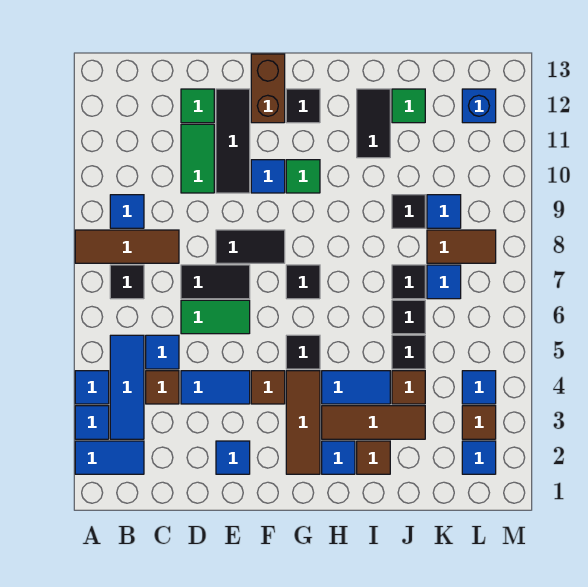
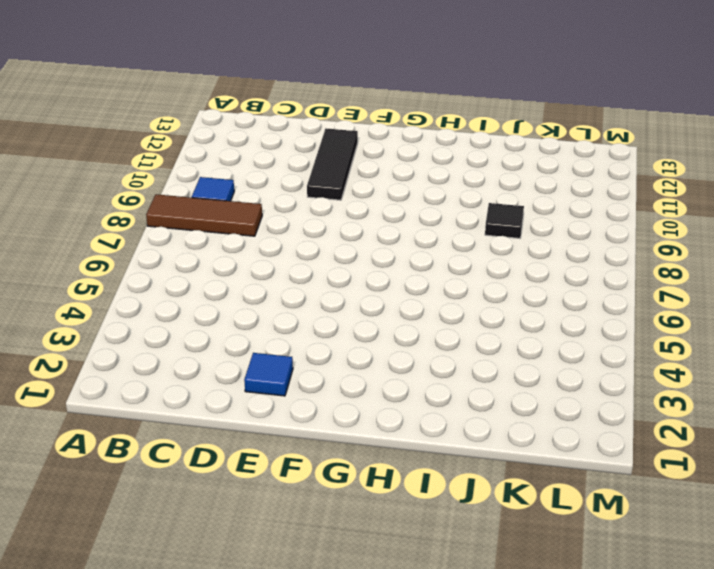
none -> blue 1x2 tile [75,441,144,474]
none -> blue 1x1 tile [75,406,109,439]
none -> blue 1x1 tile [75,371,109,404]
none -> blue 1x3 tile [110,335,144,439]

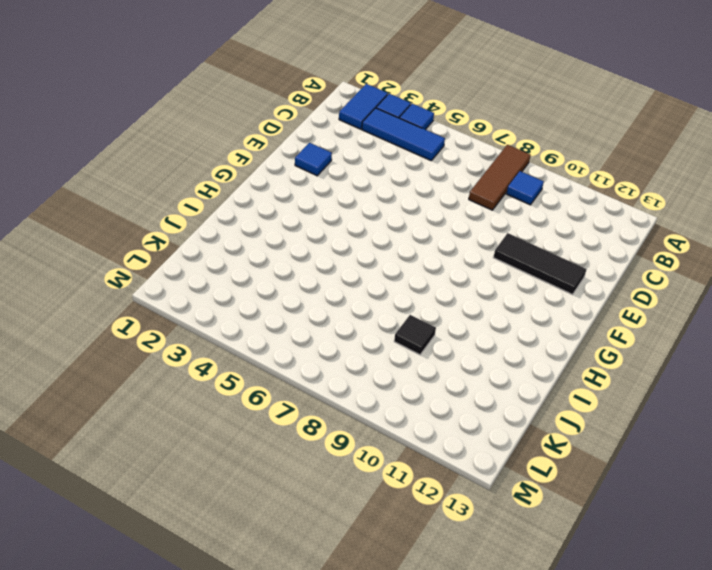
none -> black 1x1 tile [110,265,144,299]
none -> brown 1x1 tile [146,371,179,404]
none -> blue 1x1 tile [146,335,179,369]
none -> blue 1x2 tile [181,371,250,404]

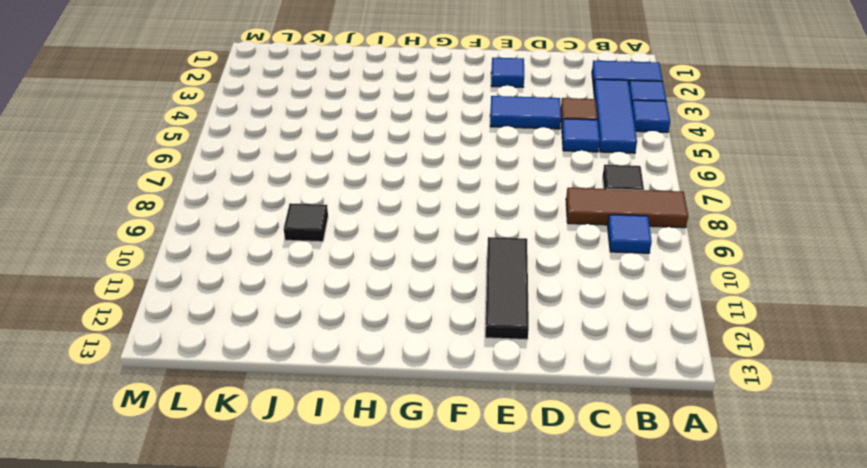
none -> green 1x2 tile [181,300,250,334]
none -> black 1x2 tile [181,265,250,299]
none -> green 1x2 tile [181,124,214,193]
none -> green 1x1 tile [181,89,214,123]

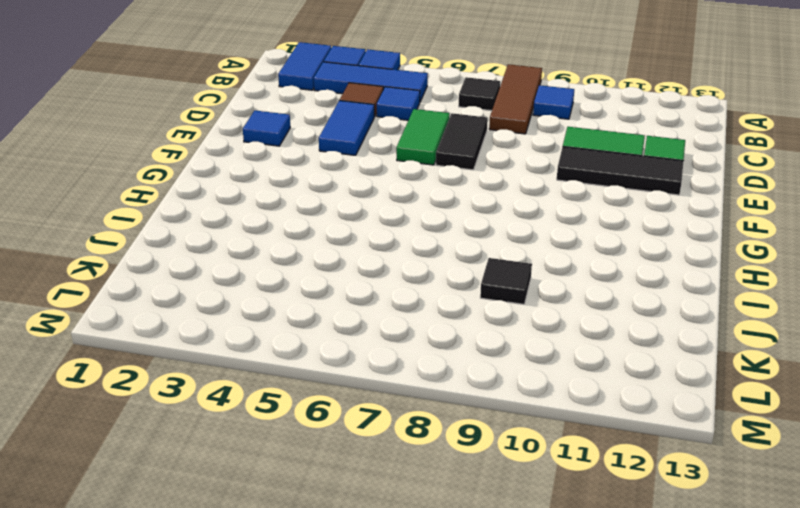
none -> black 1x2 tile [216,230,285,263]
none -> brown 1x1 tile [251,371,285,404]
none -> blue 1x1 tile [251,160,285,193]
none -> brown 1x2 brick [251,54,285,123]

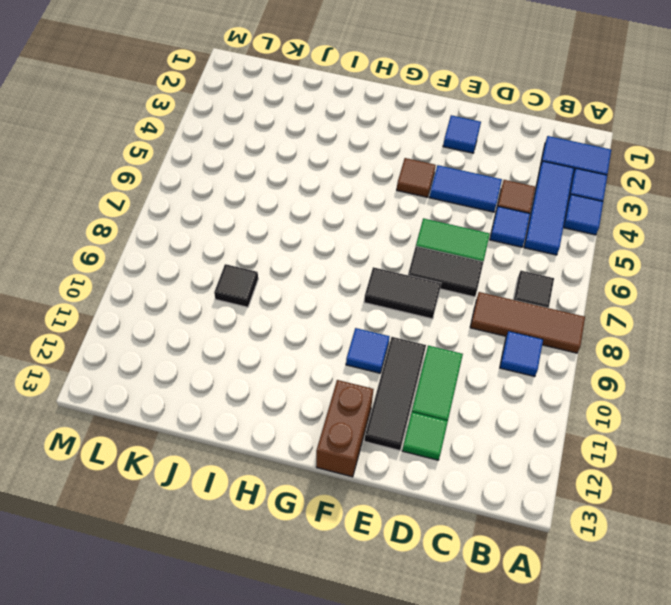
none -> brown 1x3 tile [286,371,320,474]
none -> black 1x1 tile [286,335,320,369]
none -> black 1x1 tile [286,265,320,299]
none -> green 1x1 tile [286,160,320,193]

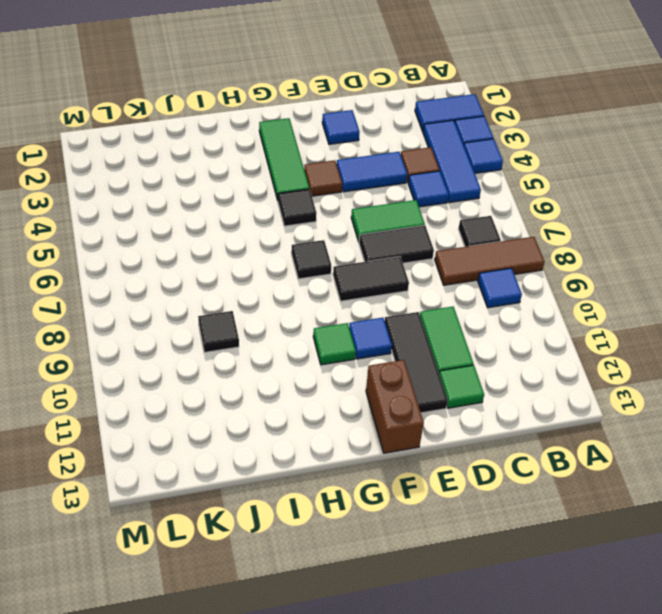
green 1x3 tile [259,118,309,200] -> brown 1x3 tile [286,371,320,474]
none -> black 1x1 tile [286,89,320,123]
none -> blue 1x1 tile [322,441,355,474]
none -> brown 1x3 tile [322,406,425,439]
none -> blue 1x2 tile [322,371,390,404]

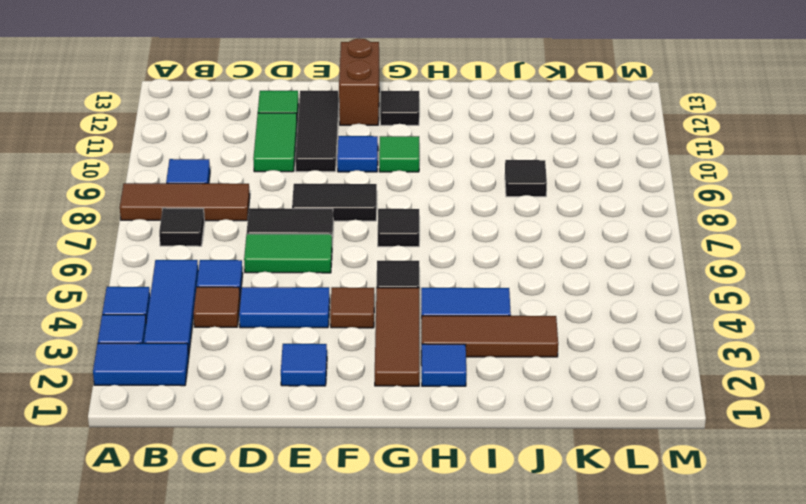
none -> brown 1x1 tile [357,441,390,474]
none -> black 1x2 tile [357,89,390,158]
none -> brown 1x1 tile [392,371,425,404]
none -> black 1x1 tile [392,335,425,369]

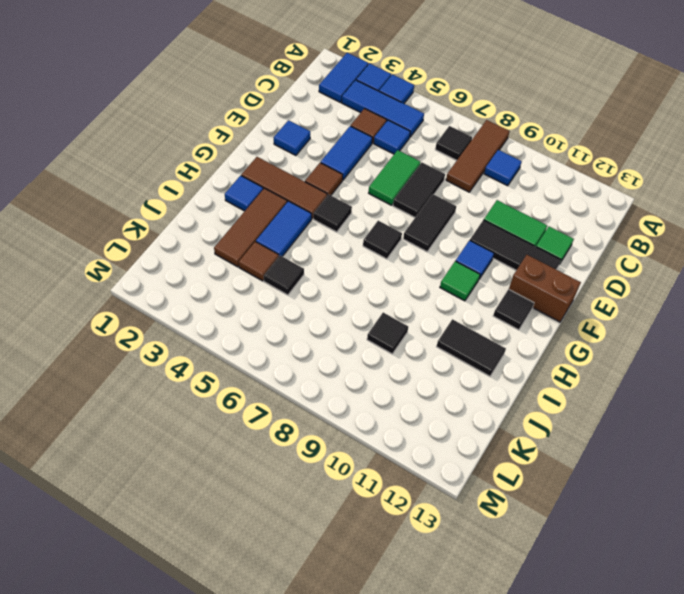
none -> brown 1x1 tile [357,441,390,474]
none -> black 1x1 tile [392,300,425,334]
none -> black 1x1 tile [392,265,425,299]
none -> green 1x1 tile [392,89,425,123]

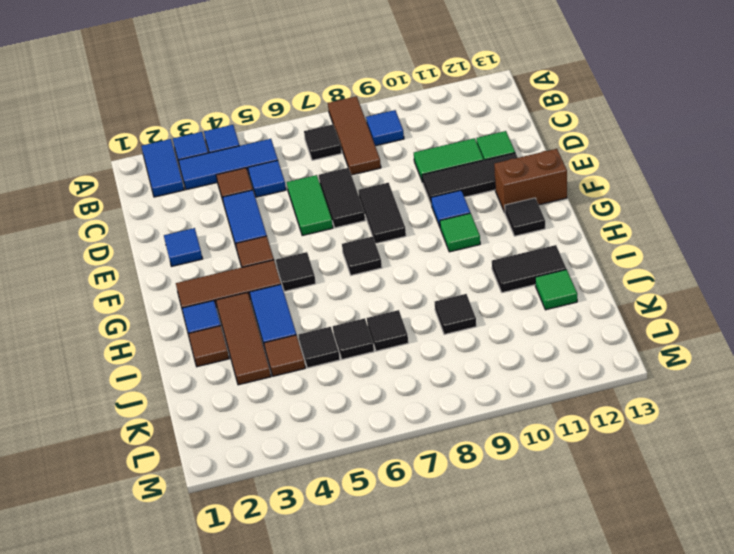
none -> blue 1x1 tile [427,265,461,299]
none -> brown 1x2 tile [427,230,496,263]
none -> blue 1x1 tile [427,195,461,228]
none -> blue 1x1 tile [462,441,496,474]

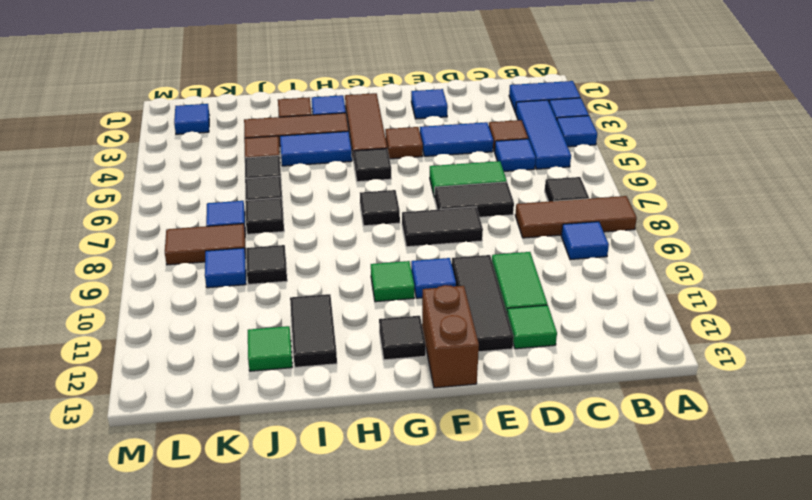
none -> brown 1x1 tile [462,406,496,439]
none -> blue 1x1 tile [462,371,496,404]
none -> blue 1x1 brick [462,89,496,123]

